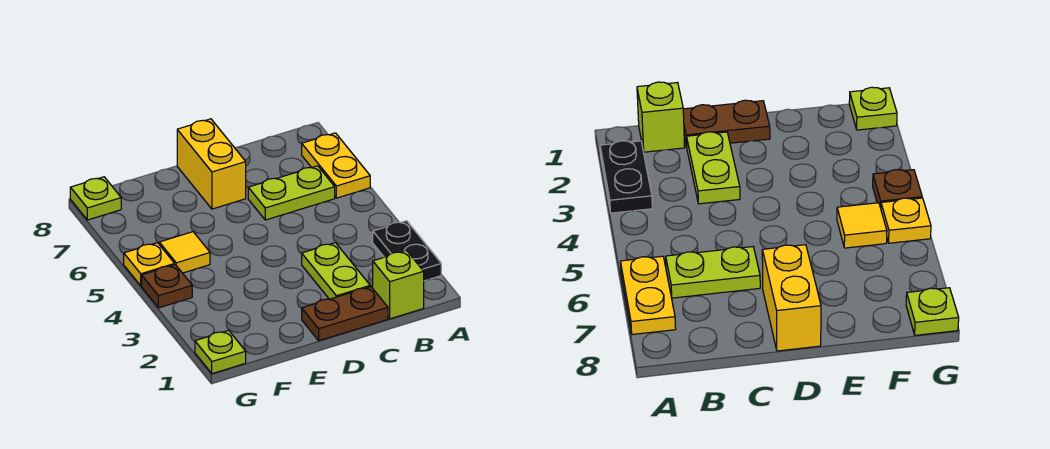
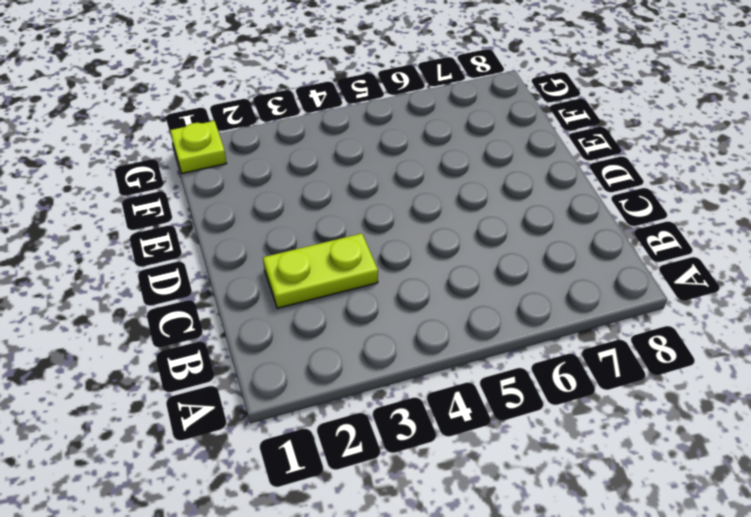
none -> black 1x2 plate [373,221,441,281]
none -> yellow 1x2 plate [302,133,370,198]
none -> lime 1x1 brick [373,251,424,319]

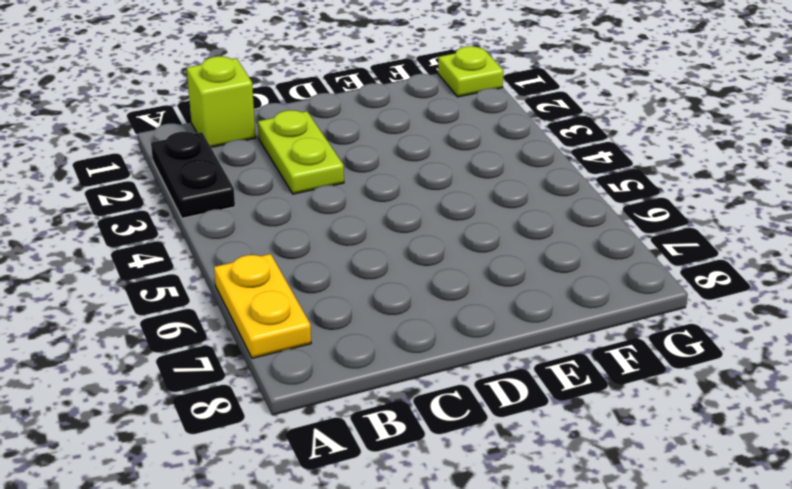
none -> lime 1x2 plate [248,166,335,220]
none -> brown 1x2 plate [302,287,388,341]
none -> yellow 1x2 brick [177,119,246,209]

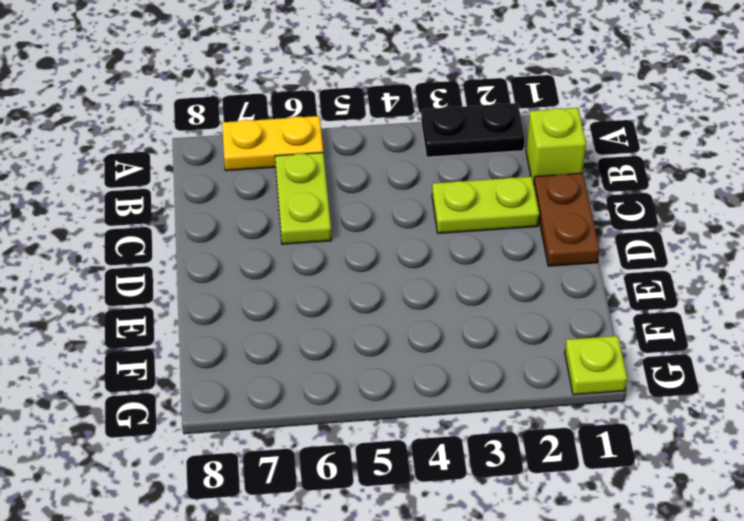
none -> yellow 1x2 brick [177,119,246,209]
none -> yellow 1x1 tile [159,232,210,273]
none -> brown 1x1 plate [142,265,192,308]

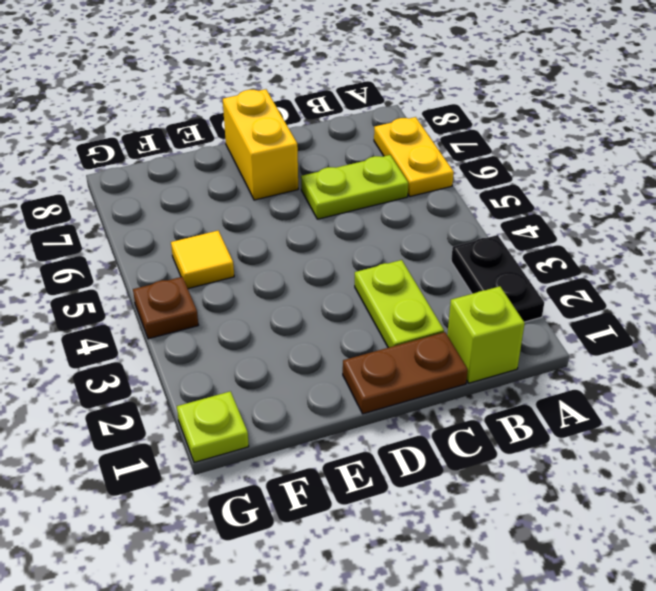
none -> yellow 1x1 plate [124,243,175,286]
none -> lime 1x1 plate [70,177,121,220]

